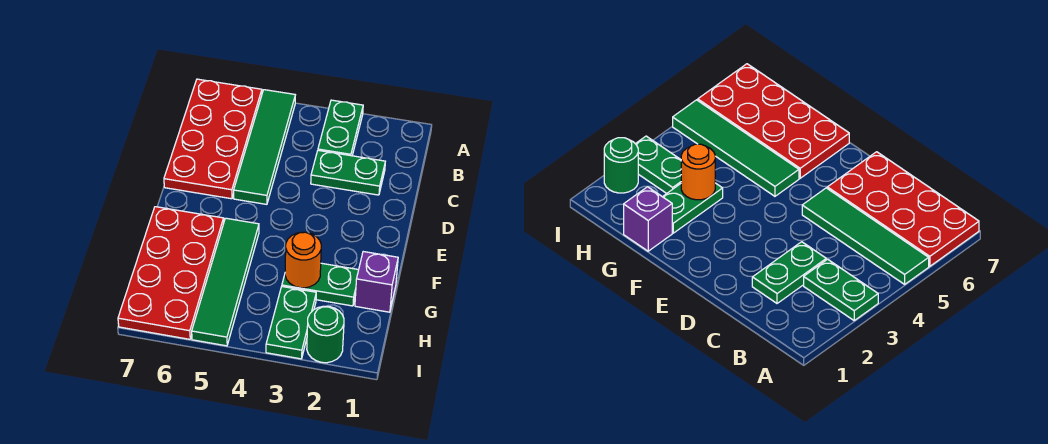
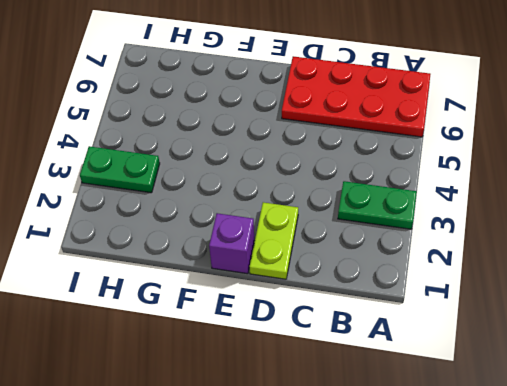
lime 1x2 plate [249,202,298,279] -> none
purple 1x1 brick [209,213,255,274] -> purple 1x1 brick moved to [355,252,398,312]
none -> green 1x4 tile [234,90,295,204]
none -> green 1x2 plate [311,150,385,195]

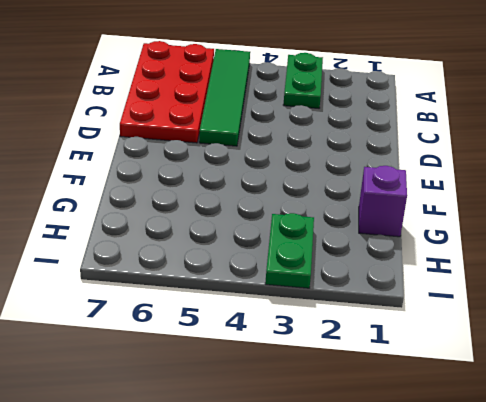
none -> green 1x2 plate [311,150,385,195]
none -> green 1x4 tile [192,218,259,346]

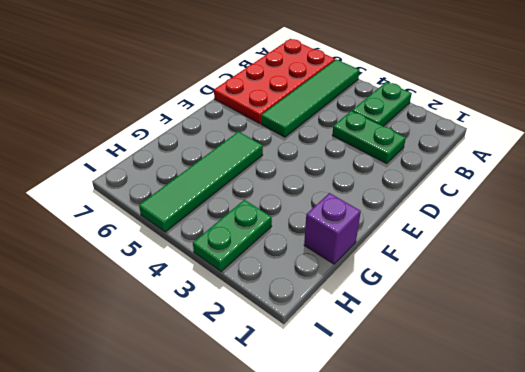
none -> red 2x4 plate [118,207,224,339]
none -> green 1x2 plate [282,263,358,306]

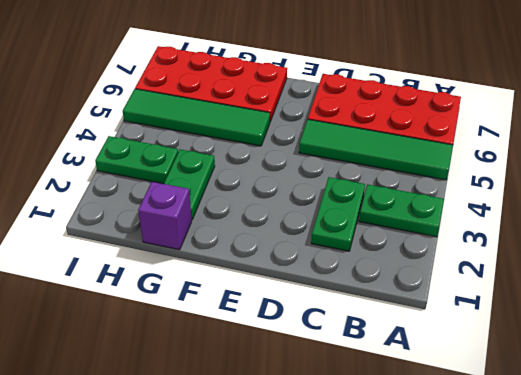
none -> green 1x1 round brick [307,306,344,363]
none -> orange 1x1 round brick [285,232,321,288]

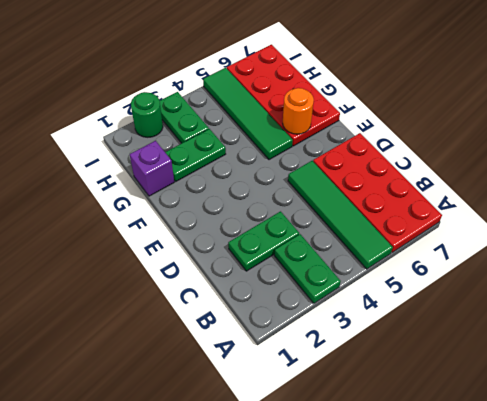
orange 1x1 round brick [283,88,314,134] -> orange 1x1 round brick moved to [285,232,321,288]

